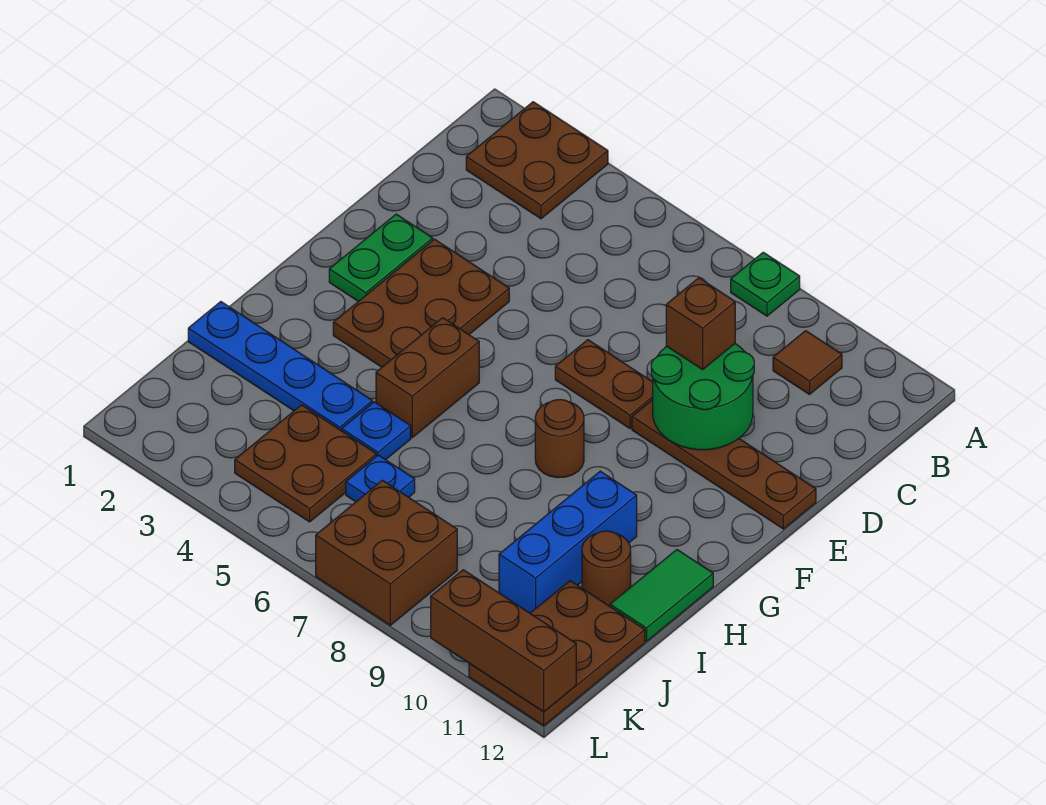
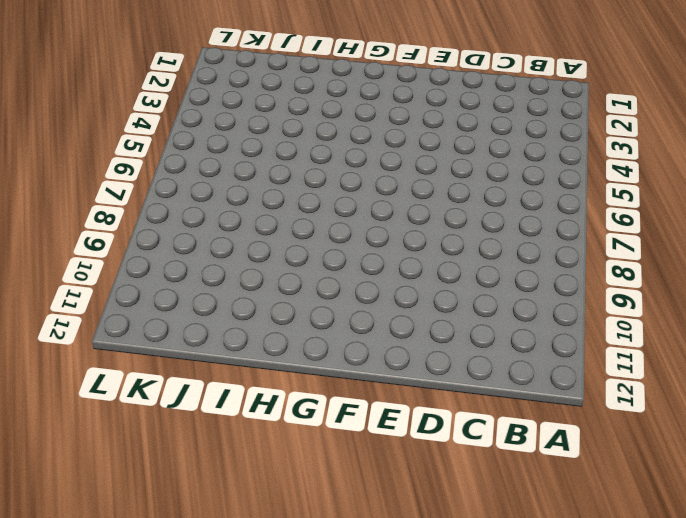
none -> brown 2x2 plate [466,102,608,219]
none -> green 1x1 plate [731,252,800,316]
none -> brown 1x1 tile [773,331,842,394]

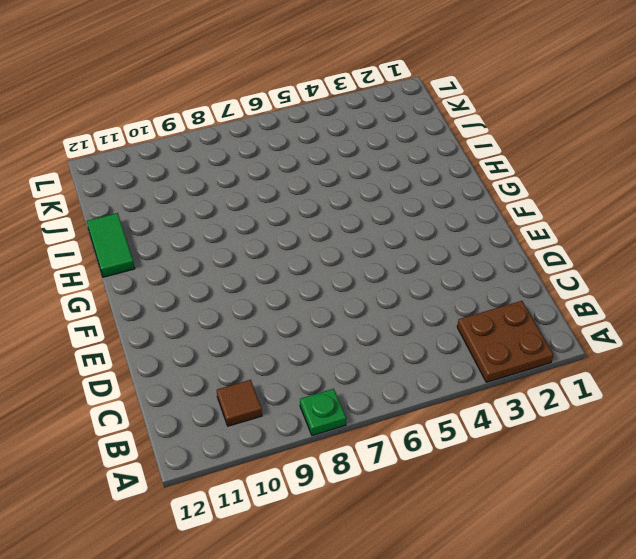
none -> green 1x2 plate [329,214,433,301]
none -> brown 2x3 plate [333,239,509,367]
none -> brown 1x2 plate [555,340,653,429]

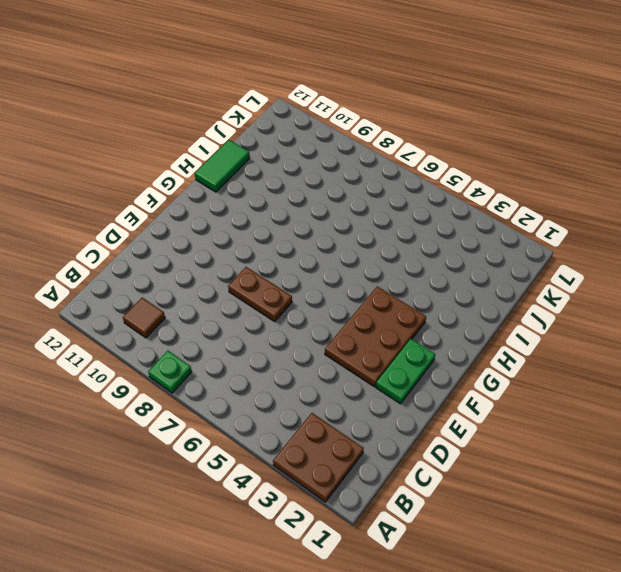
none -> brown 1x4 plate [632,400,816,529]
none -> brown 1x2 brick [376,318,479,437]
none -> brown 1x1 round brick [535,400,584,478]

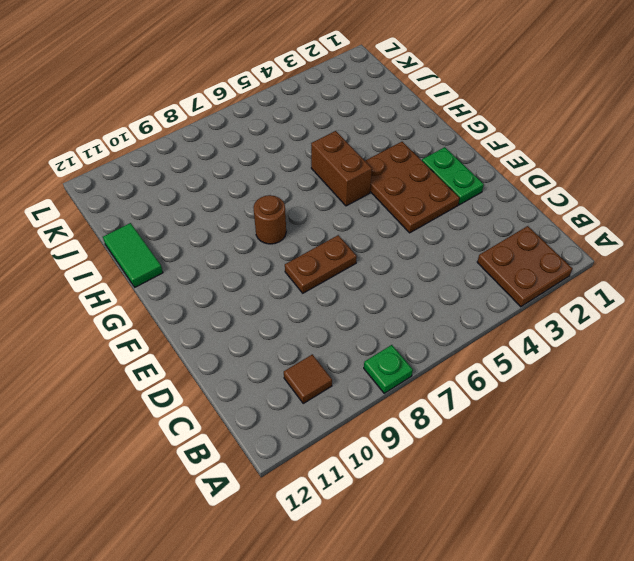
none -> brown 1x4 plate [632,400,816,529]
none -> blue 1x3 brick [499,471,637,613]
none -> blue 1x4 plate [188,302,372,431]

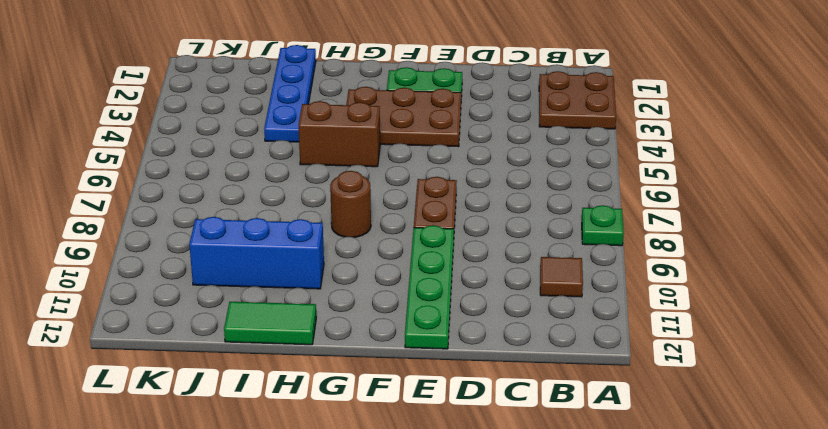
green 1x4 plate [405,225,454,349] -> brown 1x4 plate [632,400,816,529]
none -> blue 1x1 plate [342,402,411,460]
none -> brown 1x1 round brick [582,531,631,606]
none -> brown 2x2 plate [235,405,376,522]

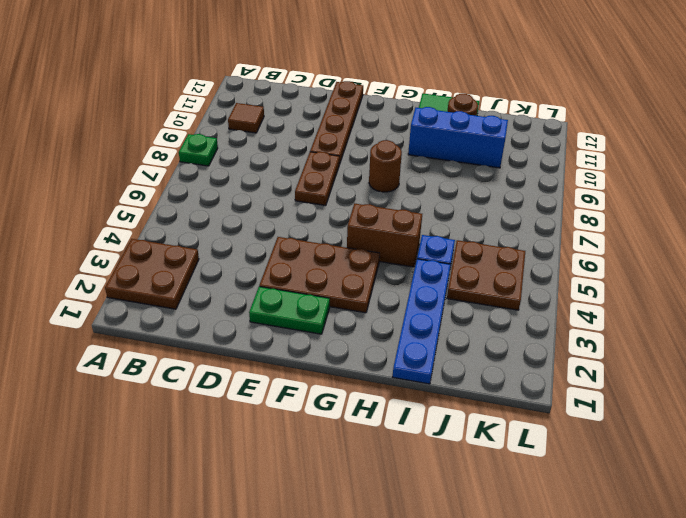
none -> blue 1x1 plate [346,455,415,502]
none -> brown 2x3 plate [469,581,645,726]
none -> brown 2x2 brick [316,480,457,625]

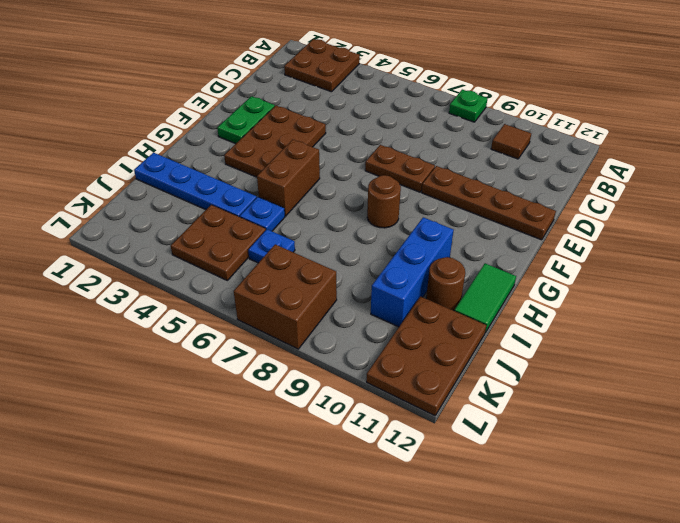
none -> green 2x2 round brick [651,344,754,450]
none -> brown 1x3 brick [431,570,576,712]
none -> brown 1x1 brick [666,278,735,370]

